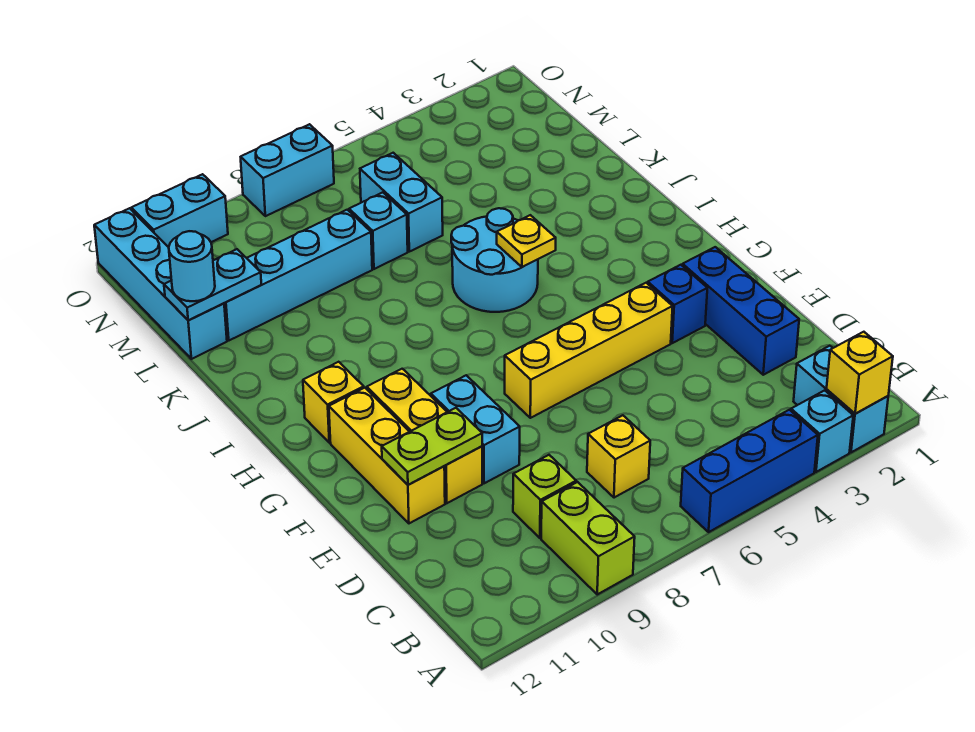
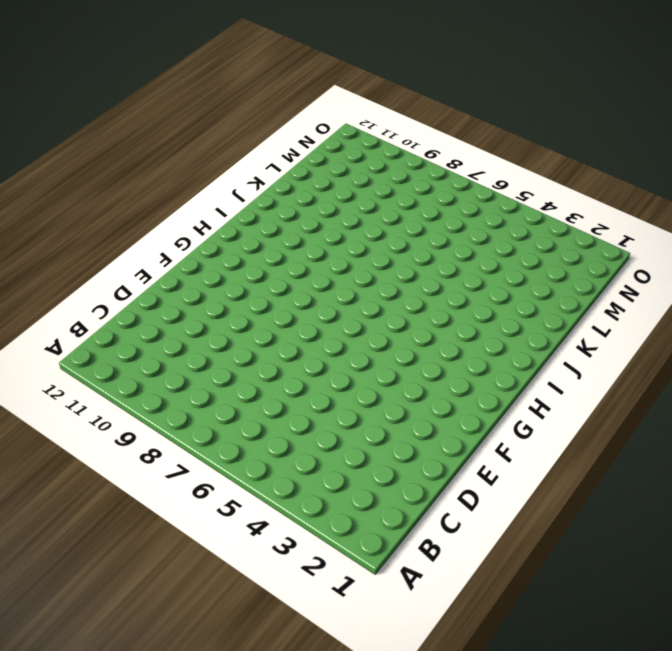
none -> cyan 1x2 brick [794,346,888,452]
none -> cyan 1x1 brick [791,390,853,472]
none -> blue 1x3 brick [681,410,818,532]

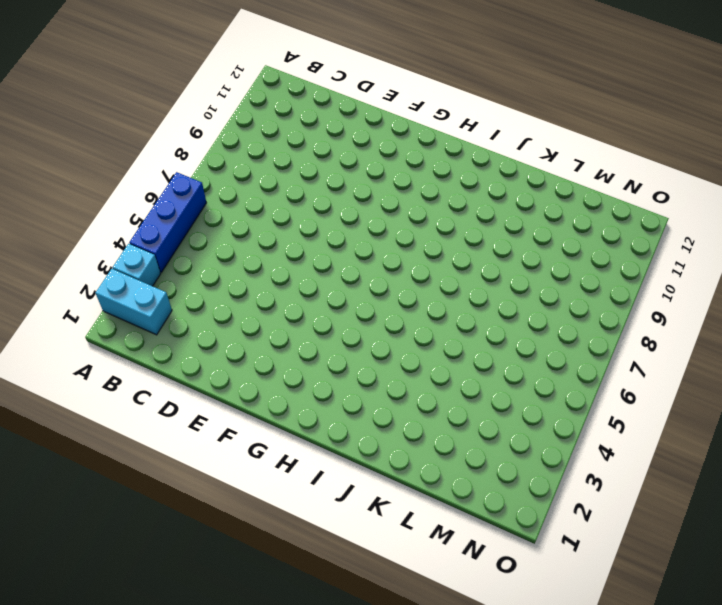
none -> lime 1x2 brick [541,482,635,594]
none -> yellow 1x1 brick [587,415,650,498]
none -> lime 1x1 brick [513,455,576,538]

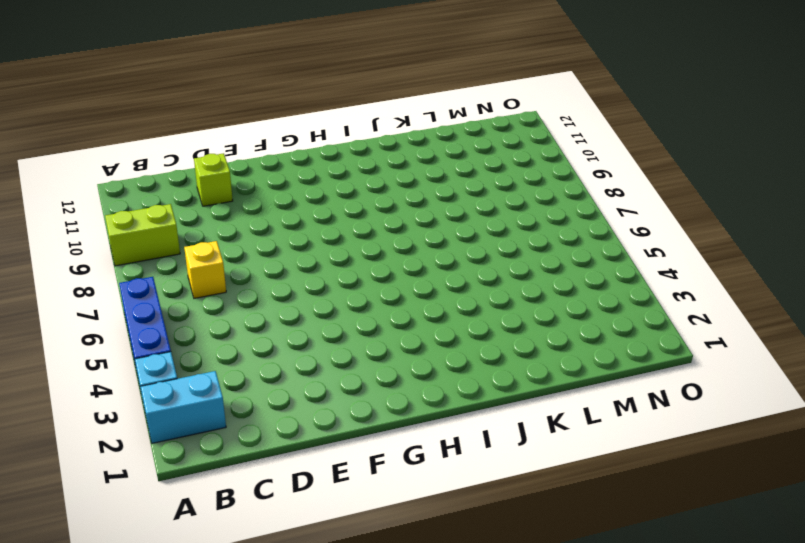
lime 1x1 brick [194,153,233,206] -> lime 1x1 brick moved to [513,455,576,538]
none -> blue 1x3 brick [683,247,799,375]
none -> cyan 1x2 brick [431,375,520,483]
none -> yellow 1x3 brick [367,369,482,503]

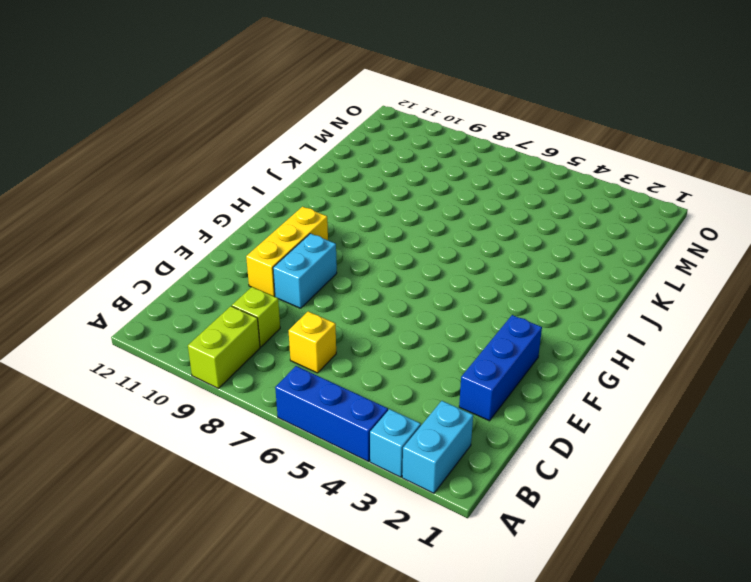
none -> yellow 1x3 brick [329,388,445,523]
none -> blue 1x1 brick [647,265,707,343]
none -> yellow 1x4 brick [505,283,673,418]

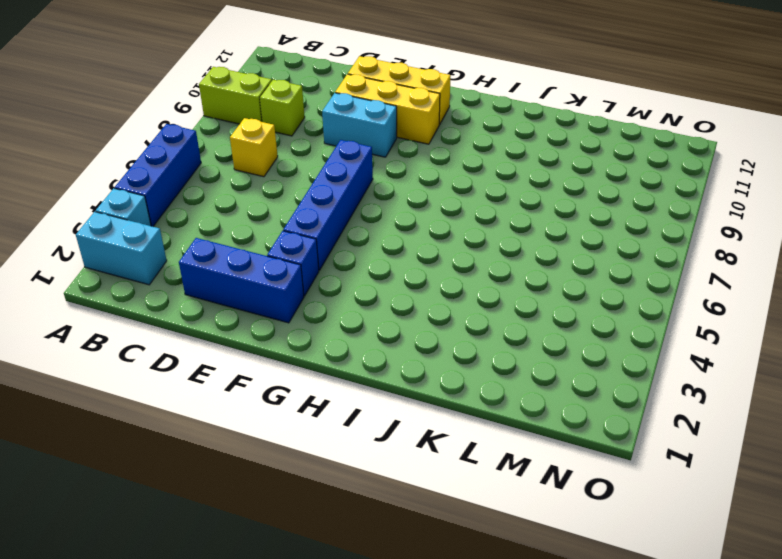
blue 1x4 brick [283,140,373,270] -> yellow 1x4 brick [505,283,673,418]
none -> yellow 1x1 brick [303,362,364,443]
none -> cyan 2x2 round brick [451,208,538,312]
none -> cyan 1x2 brick [360,153,443,252]

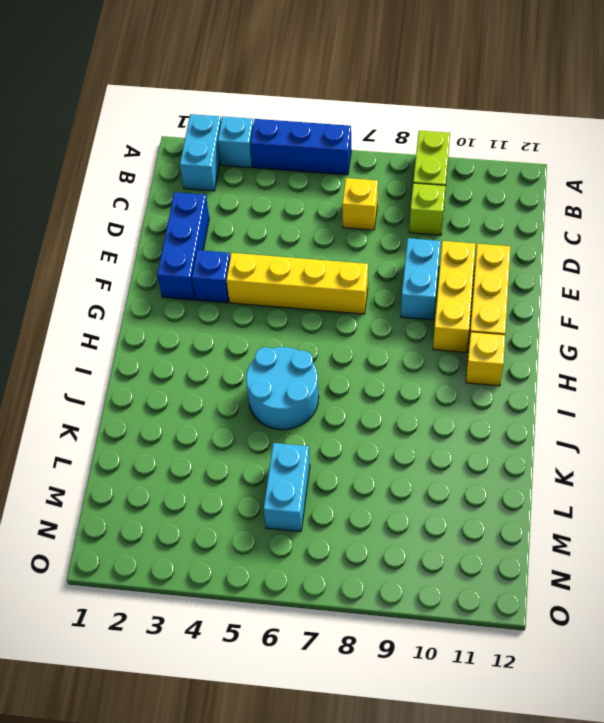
none -> cyan 1x1 brick [349,192,408,269]
none -> cyan 1x4 brick [224,210,372,340]
none -> cyan 1x4 brick [94,208,227,359]

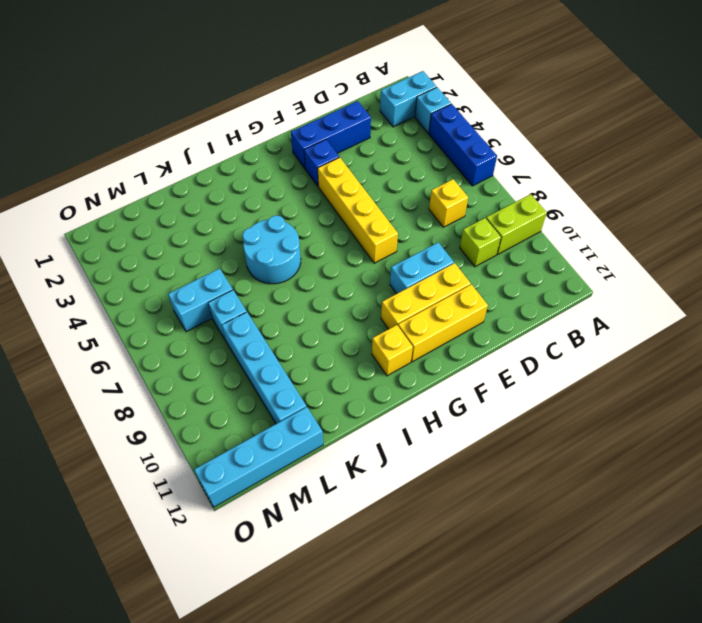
none -> cyan 1x2 brick [241,124,334,216]
none -> cyan 1x2 brick [131,174,228,247]
none -> yellow 1x1 brick [827,332,893,414]

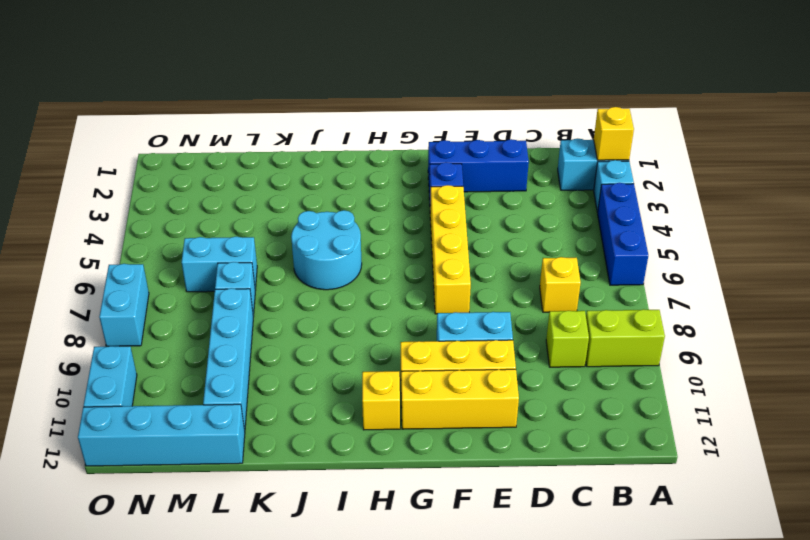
none -> lime 1x2 plate [382,408,482,485]
none -> yellow 1x1 plate [497,215,556,267]
none -> cyan 1x2 plate [164,249,261,320]

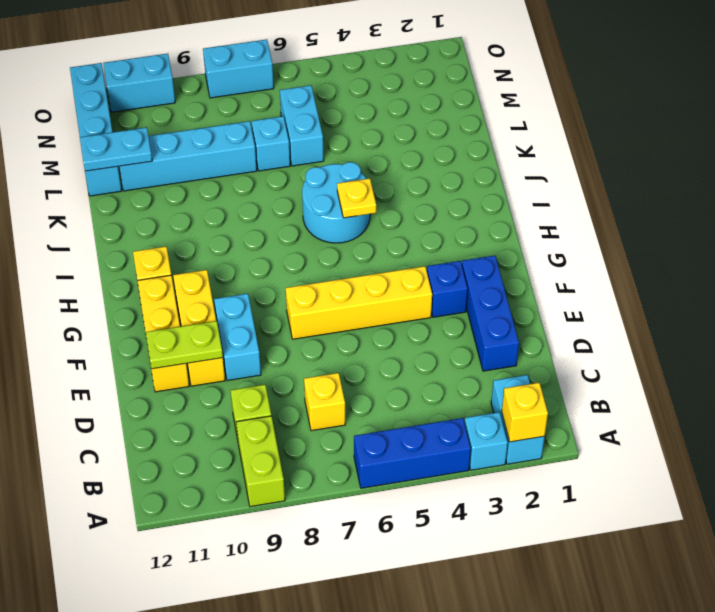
none -> cyan 1x1 round brick [169,231,215,301]

